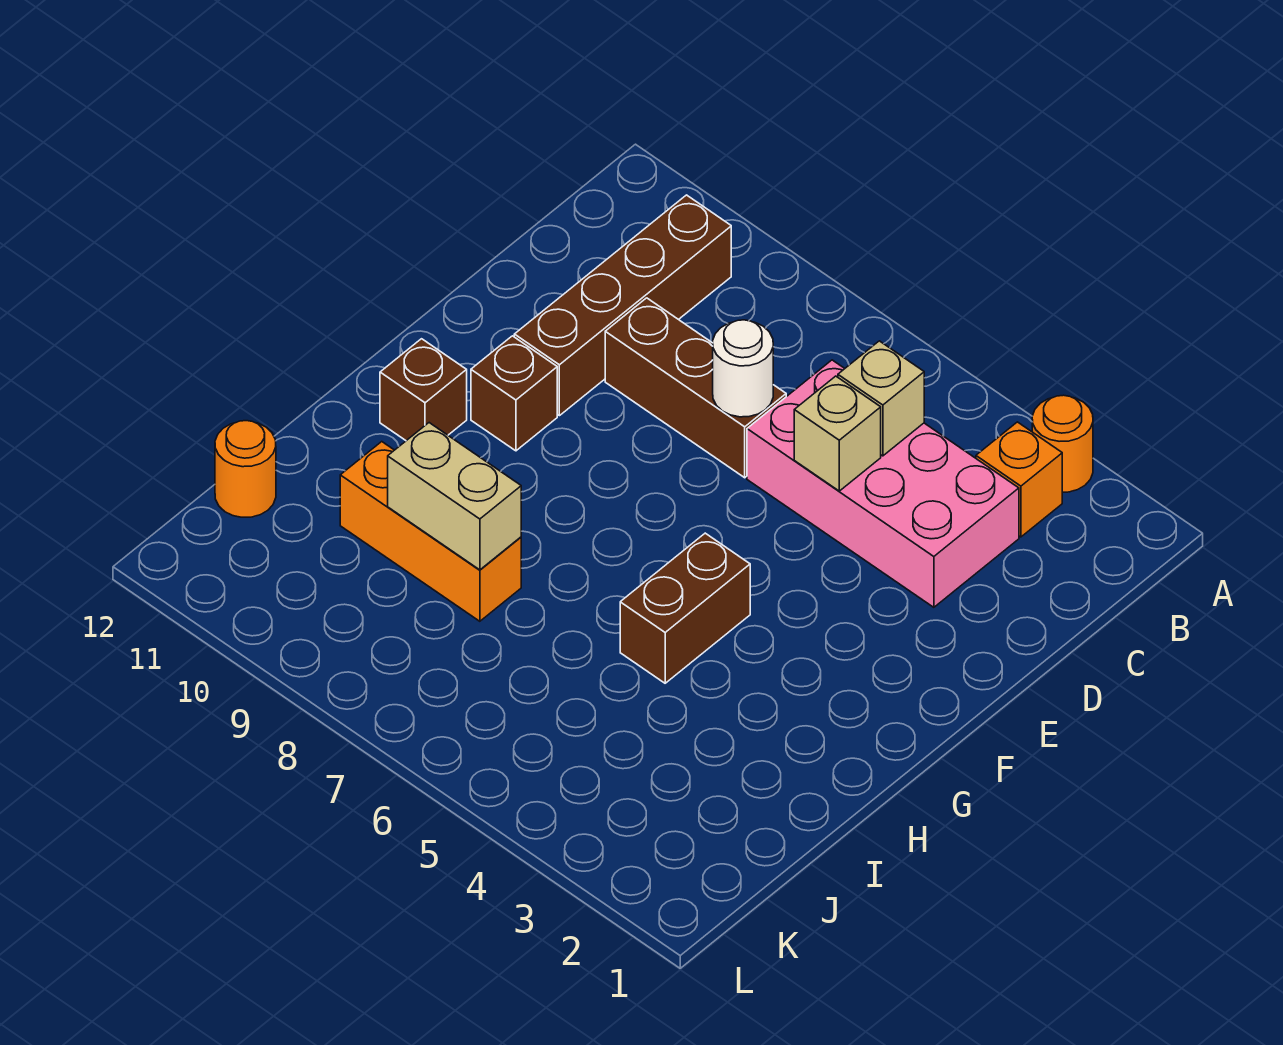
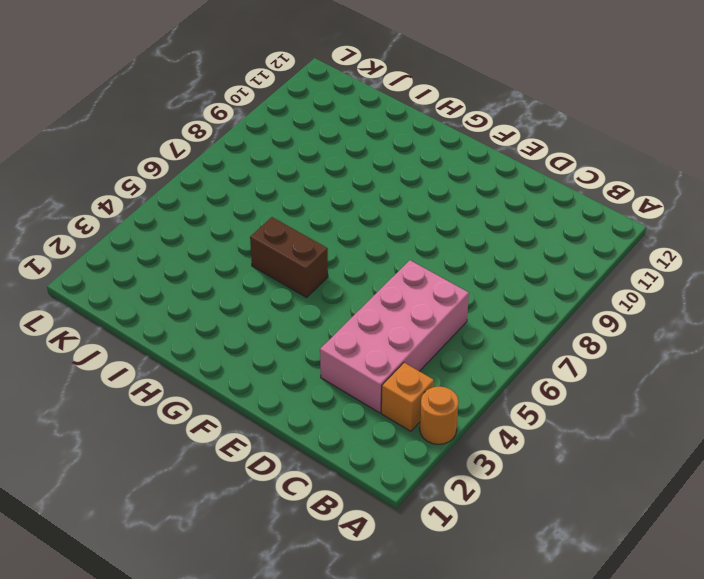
none -> brown 1x4 brick [514,195,731,416]
none -> brown 1x3 brick [605,298,786,478]
none -> brown 1x1 brick [471,336,557,451]

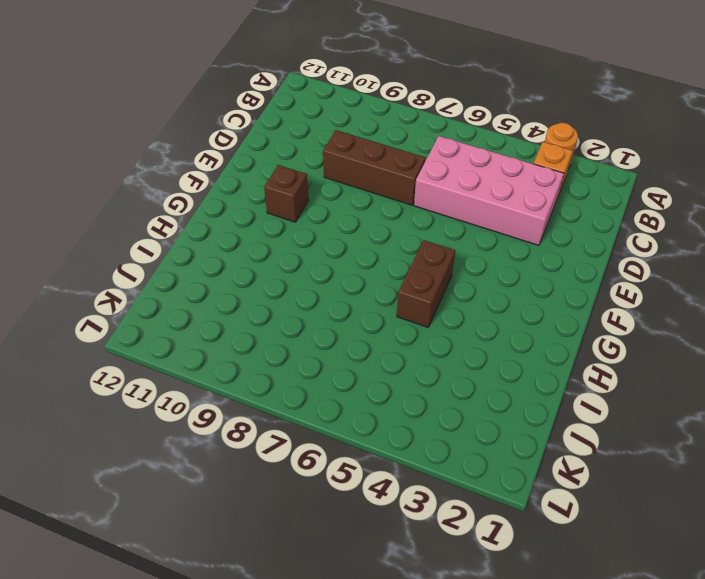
none -> brown 1x4 brick [514,195,731,416]
none -> brown 1x1 brick [380,339,467,441]
none -> orange 1x3 brick [340,442,521,621]

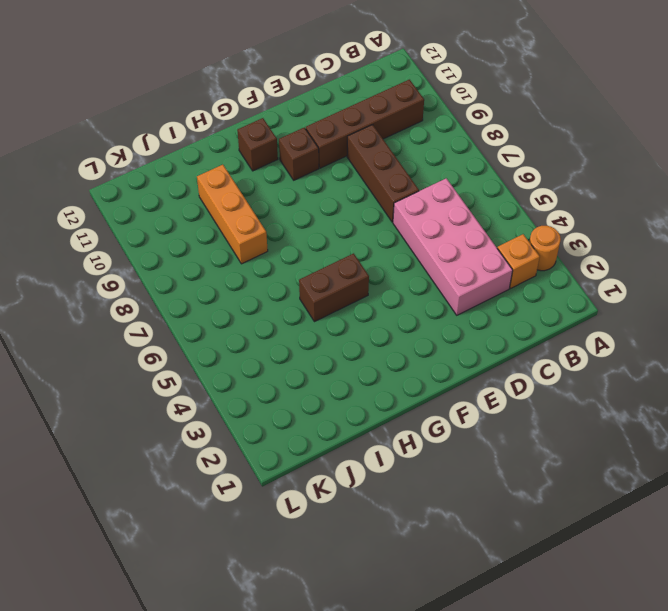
none -> orange 1x1 round brick [215,421,276,517]
none -> tan 1x1 brick [838,341,924,456]
none -> tan 1x1 brick [794,376,881,491]

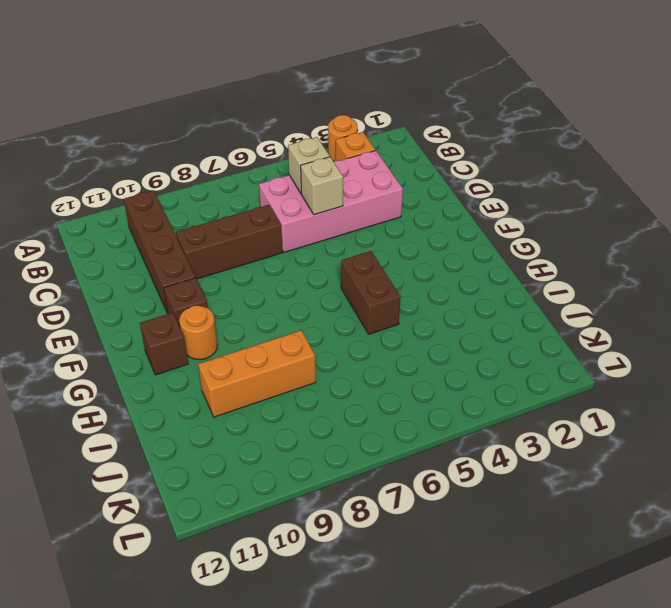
orange 1x1 round brick [179,305,218,360] -> orange 1x1 round brick moved to [215,421,276,517]
none -> white 1x1 round brick [713,320,773,417]
none -> tan 1x2 brick [388,423,521,570]

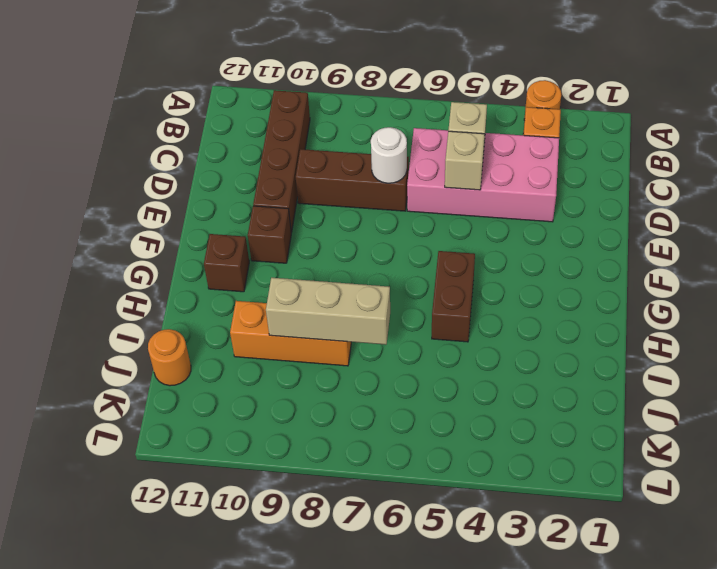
tan 1x3 brick [266,278,390,345] -> tan 1x2 brick [388,423,521,570]

